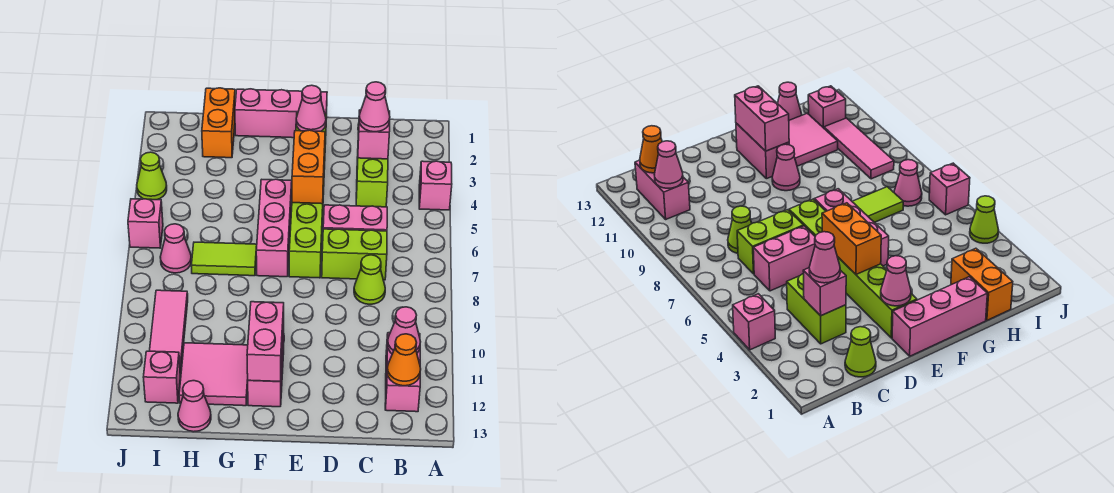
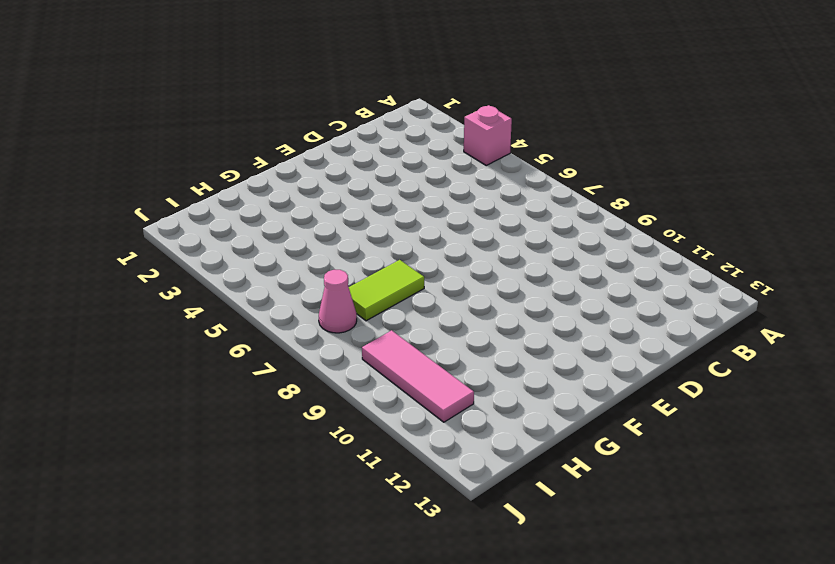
none -> pink 1x2 brick [385,333,420,412]
none -> lime 1x1 cone [845,327,876,377]
none -> lime 1x2 brick [356,157,388,207]

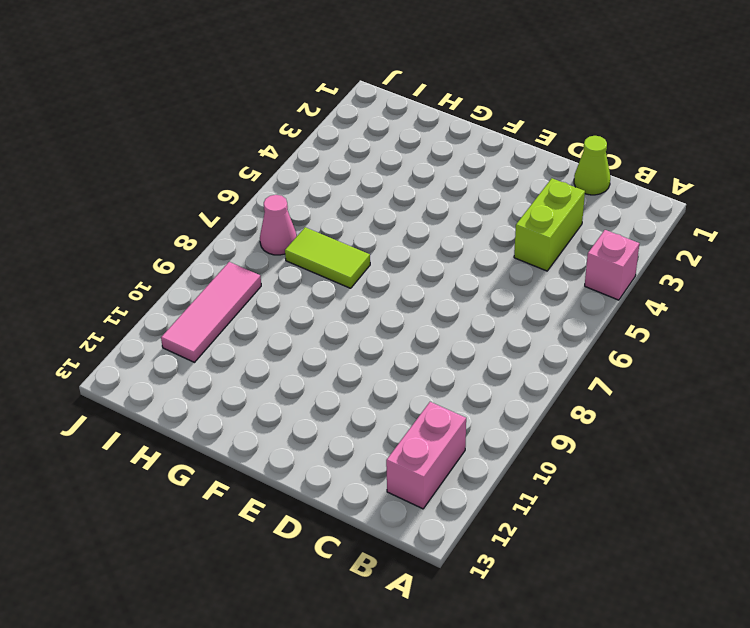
none -> pink 1x2 brick [323,205,387,231]
none -> lime 1x2 brick [322,229,387,280]
none -> lime 1x1 cone [354,255,385,304]

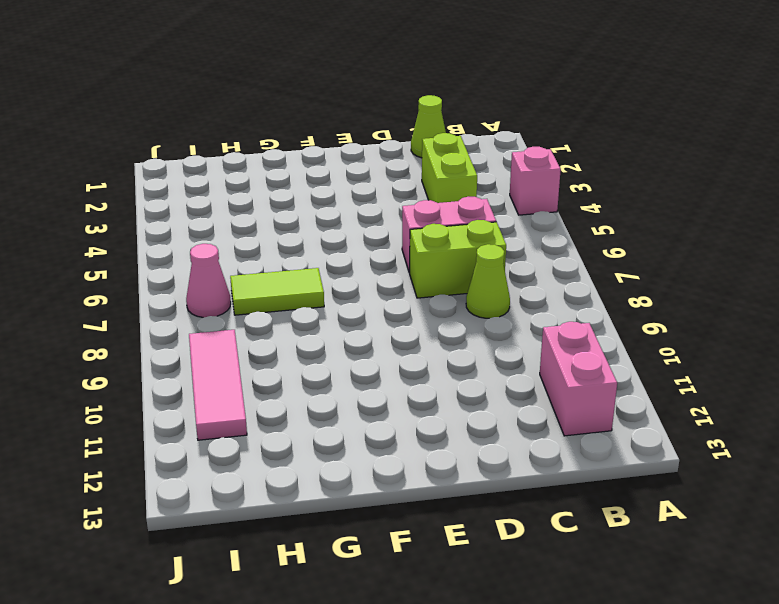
none -> pink 1x3 brick [235,89,327,138]
none -> lime 1x6 brick [289,113,326,278]
none -> pink 1x3 brick [256,179,292,277]

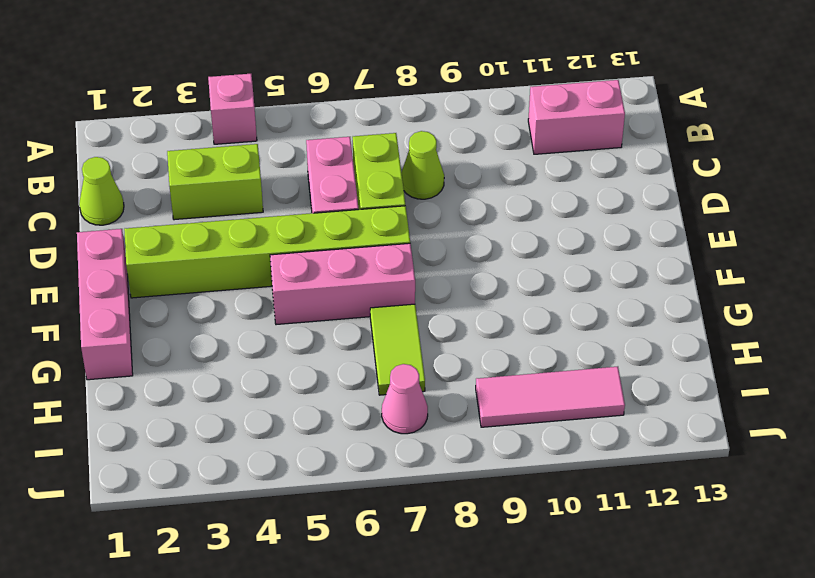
none -> pink 1x1 cone [772,144,800,191]
none -> pink 1x2 brick [248,331,284,407]
none -> pink 2x2 tile [179,343,248,406]

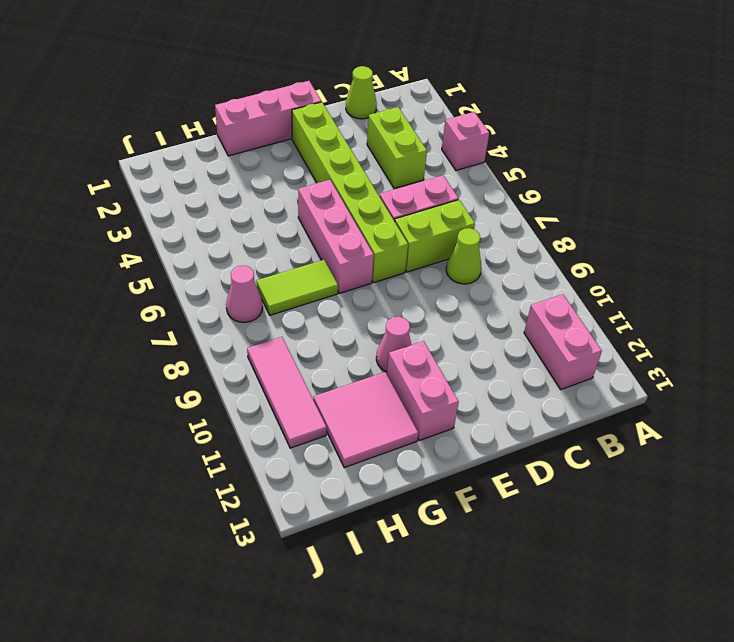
none -> orange 1x2 brick [202,88,235,158]
none -> pink 1x1 cone [178,381,211,432]
none -> pink 1x1 brick [143,351,180,403]

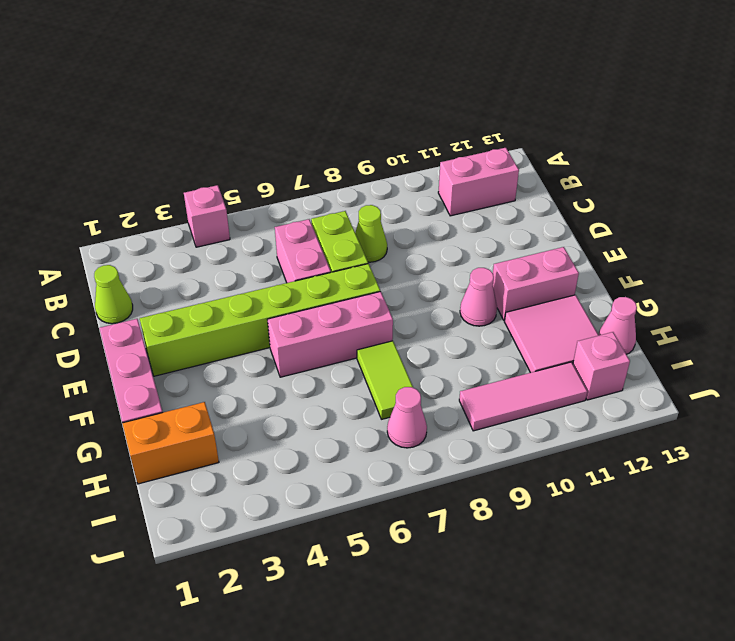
none -> lime 1x2 brick [356,157,388,207]
none -> lime 1x1 cone [137,152,167,200]
none -> pink 1x1 brick [128,199,163,248]

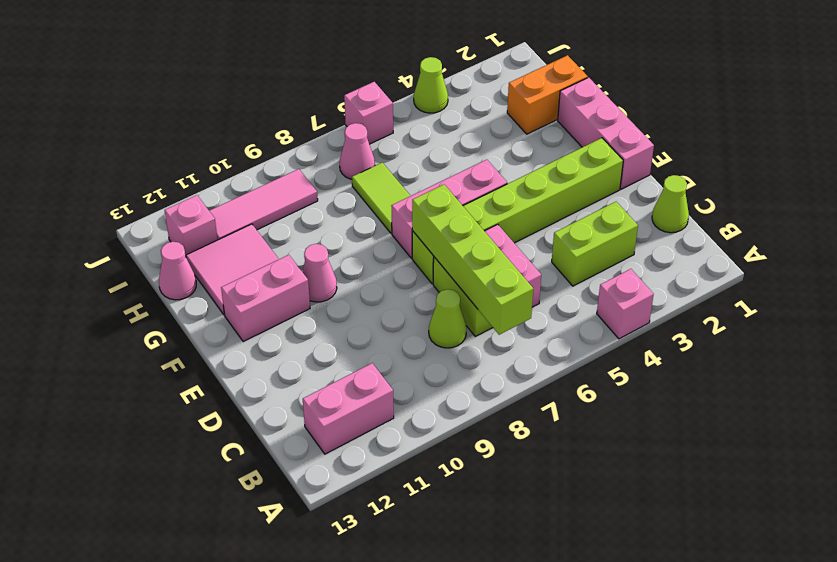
lime 1x4 brick [412,185,533,335] -> none
none -> pink 1x1 cone [387,307,420,354]
none -> orange 1x1 cone [387,334,421,386]
none -> pink 1x1 brick [358,110,390,159]

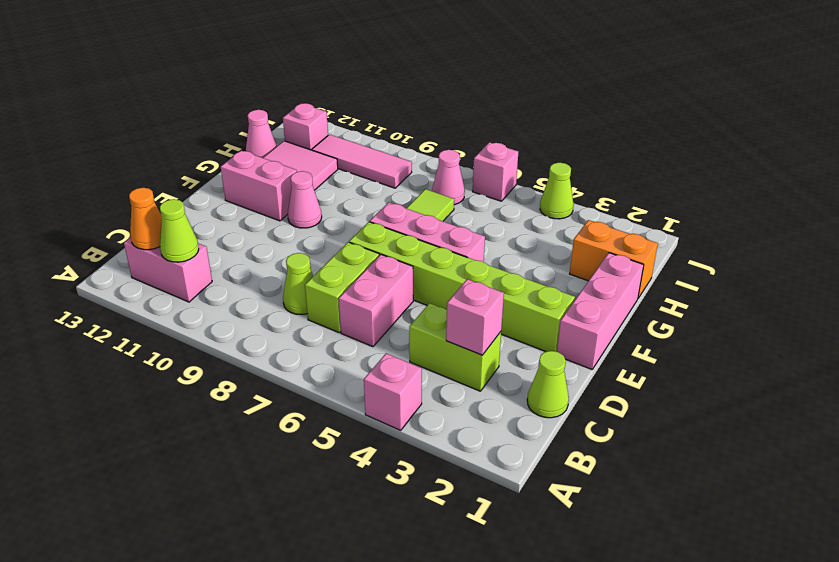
lime 1x1 cone [160,199,199,262] -> pink 1x1 cone [387,307,420,354]
none -> pink 1x1 cone [296,85,326,131]
none -> orange 1x2 brick [292,130,325,204]
none -> pink 1x2 brick [247,302,284,382]

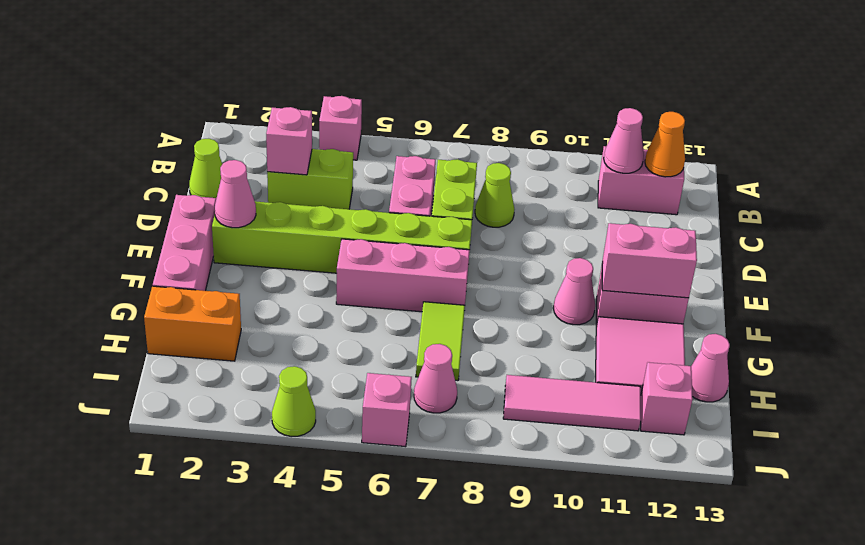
none -> orange 1x2 brick [292,130,325,204]
none -> pink 1x1 cone [359,82,390,132]

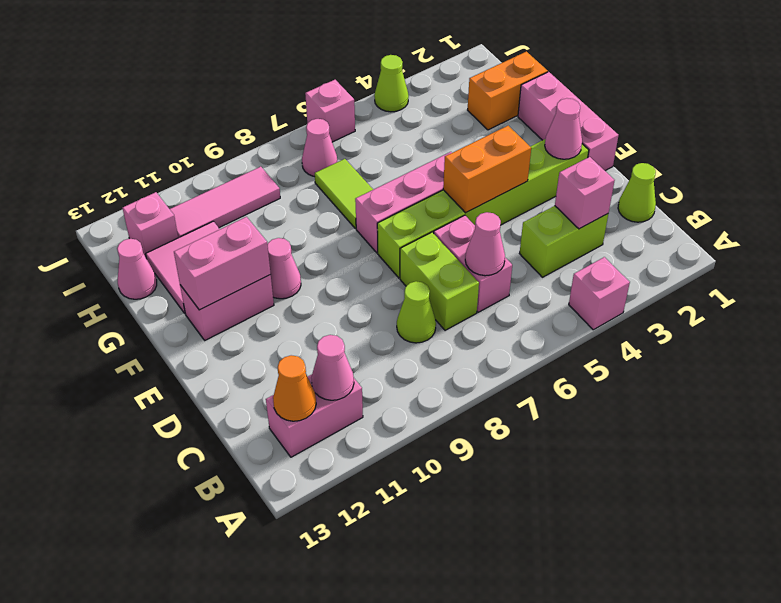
pink 1x1 cone [465,212,505,276] -> pink 1x1 cone moved to [359,82,390,132]

